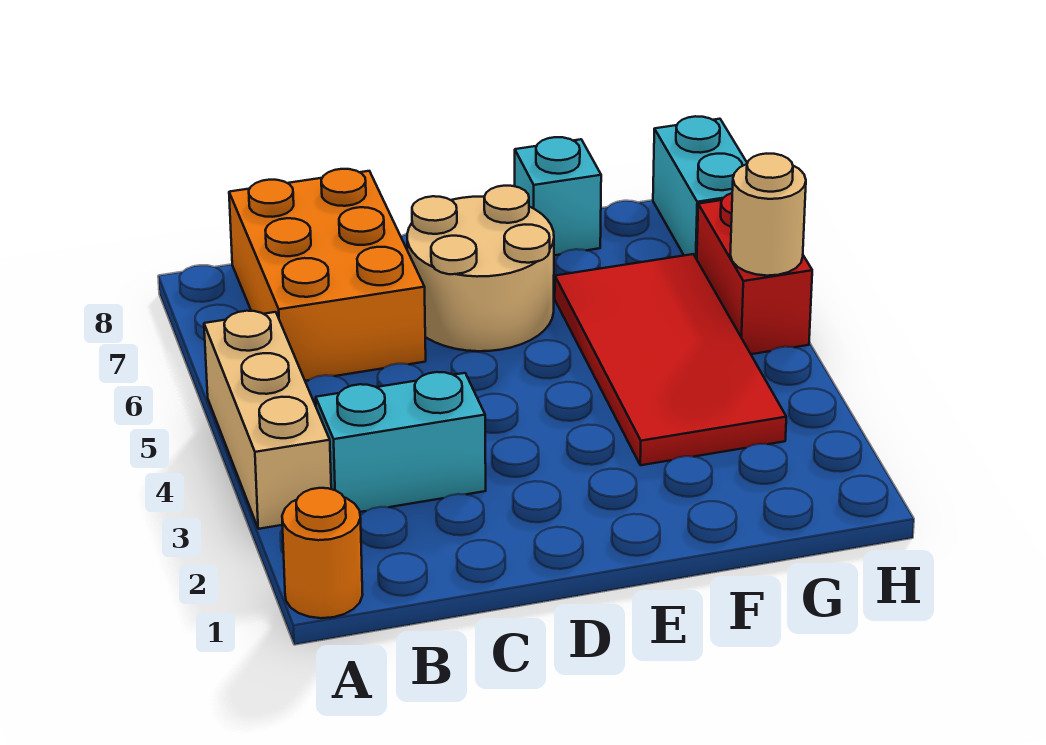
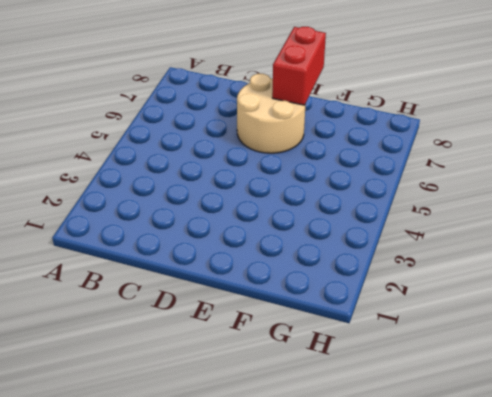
red 1x2 brick [272,27,326,105] -> red 1x2 brick moved to [697,193,812,354]
none -> orange 1x1 round brick [282,488,363,618]
none -> tan 1x3 brick [204,311,331,529]

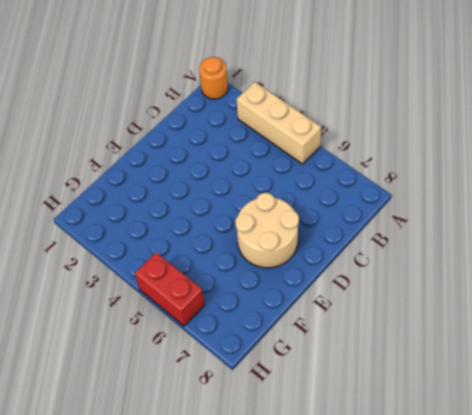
none -> cyan 1x2 brick [316,372,486,512]
none -> orange 2x3 brick [229,169,426,381]

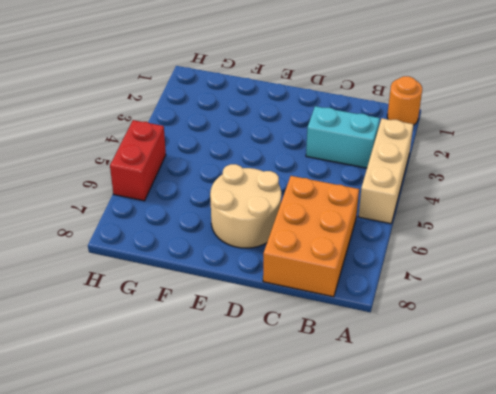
none -> red 2x4 tile [555,254,786,465]
none -> cyan 1x1 brick [515,137,601,255]

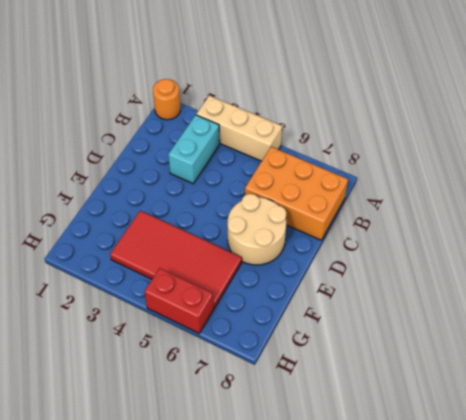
none -> cyan 1x1 brick [515,137,601,255]
none -> cyan 1x2 brick [653,116,747,259]

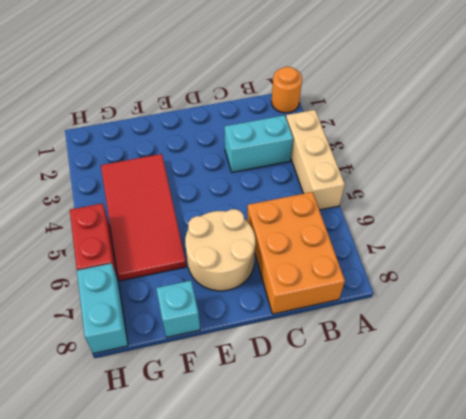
none -> tan 1x1 round brick [730,154,806,276]

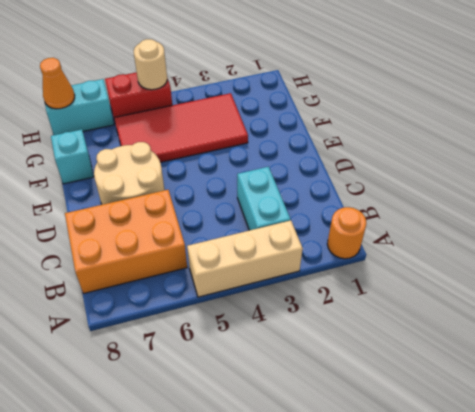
orange 1x1 cone [40,58,75,109] -> none

